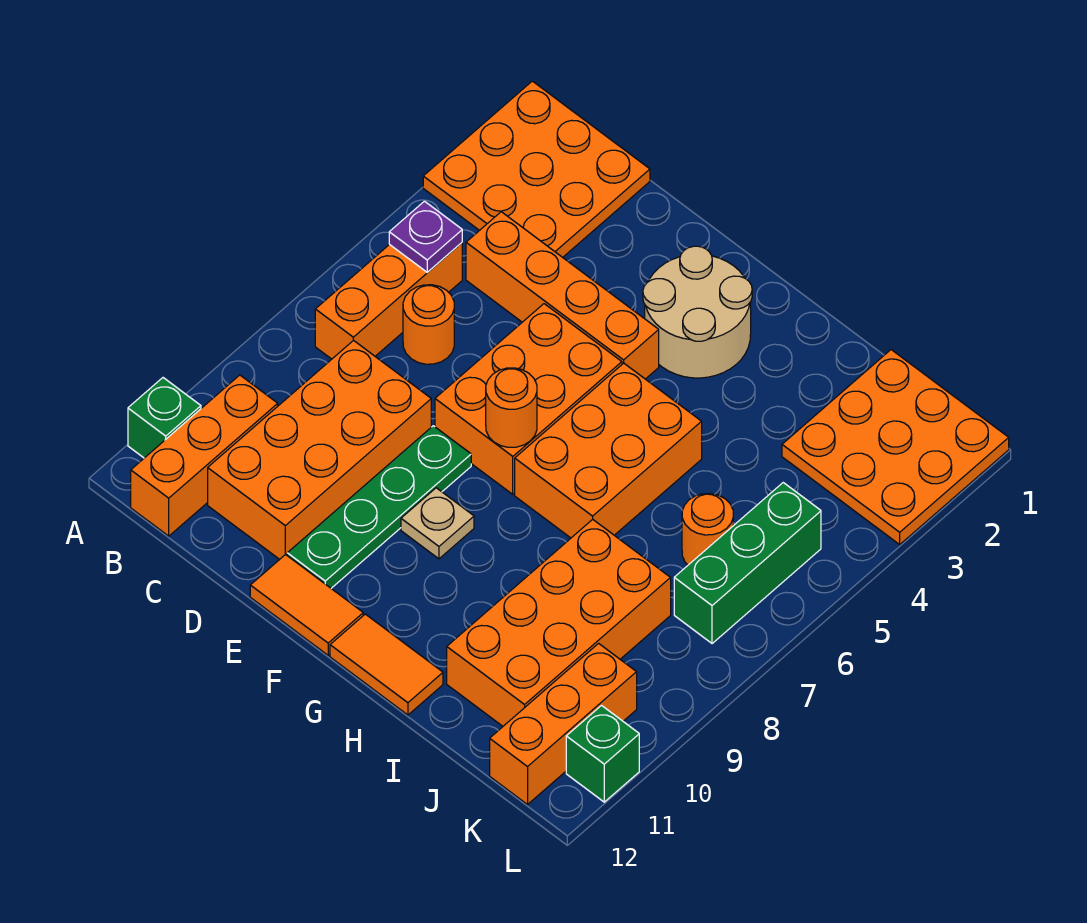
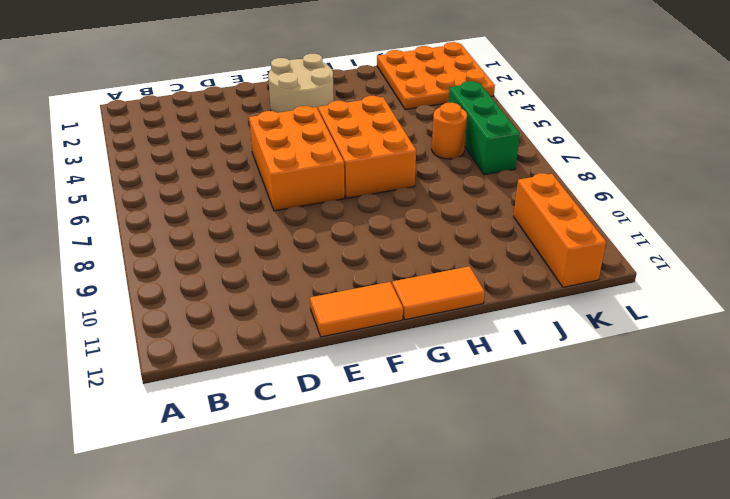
none -> orange 3x3 plate [423,81,650,257]
none -> green 1x1 brick [128,378,201,458]
none -> orange 1x3 brick [315,243,462,359]

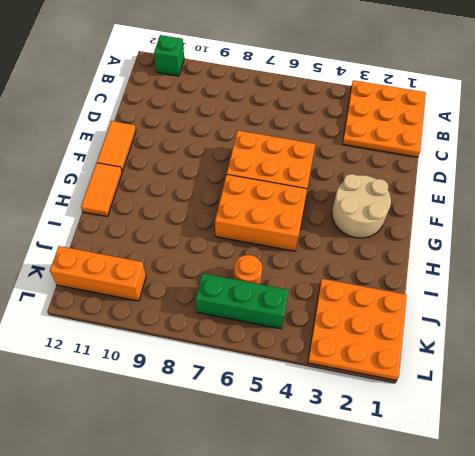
none -> orange 1x3 brick [315,243,462,359]
none -> orange 1x3 brick [131,375,278,536]
none -> orange 1x4 brick [466,212,659,379]

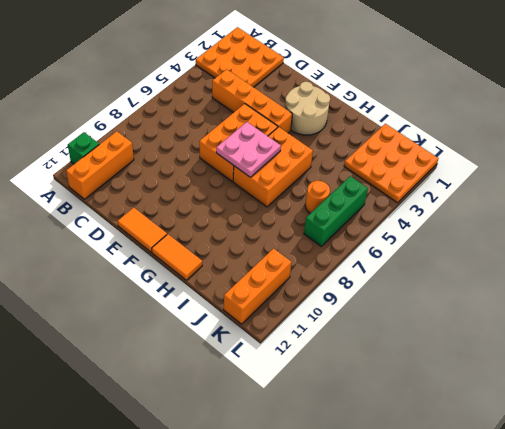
pink 2x2 plate [216,122,281,177] -> orange 1x1 round brick [486,368,537,447]
none -> orange 1x3 brick [315,243,462,359]
none -> orange 1x1 round brick [403,285,454,364]
none -> orange 2x4 brick [208,340,431,559]

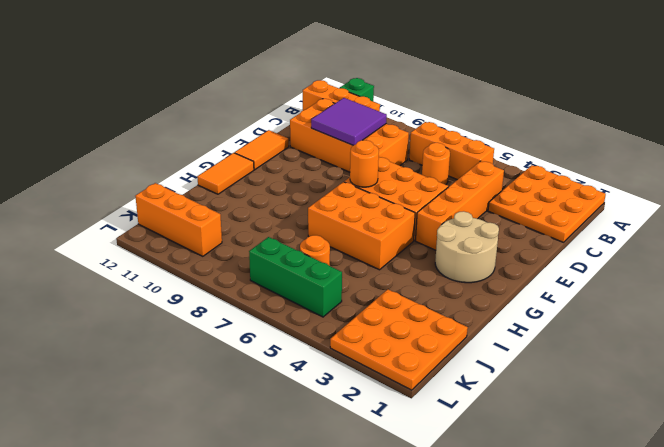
purple 2x2 tile [311,98,387,145] -> none
none -> green 1x4 plate [287,426,471,588]
none -> tan 1x1 plate [401,488,474,559]
none -> orange 2x4 brick [447,519,671,726]

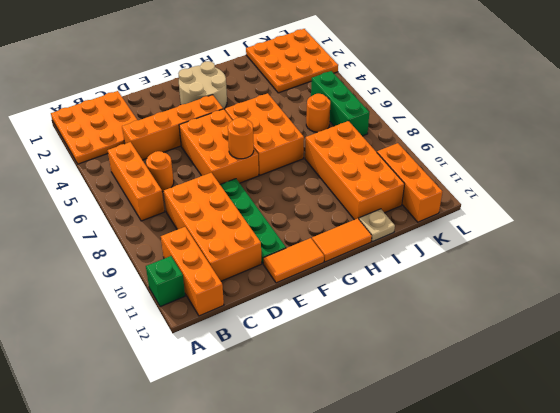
tan 1x1 plate [359,209,395,242] -> tan 1x1 plate moved to [401,488,474,559]
none -> green 1x1 brick [566,706,639,802]
none -> purple 1x1 plate [389,201,462,272]

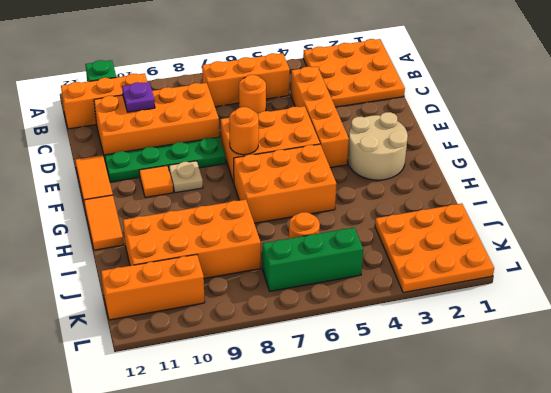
purple 1x1 plate [122,82,155,112] -> purple 1x1 plate moved to [389,201,462,272]
orange 1x1 tile [139,166,173,197] -> none
none -> green 1x1 brick [566,706,639,802]

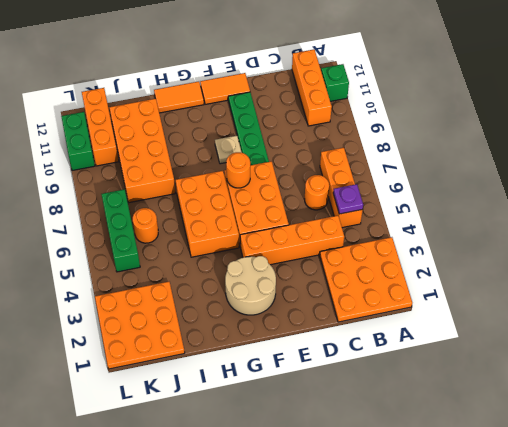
green 1x2 brick [61,112,95,171] -> green 1x1 brick [566,706,639,802]
none -> orange 2x4 brick [208,340,431,559]

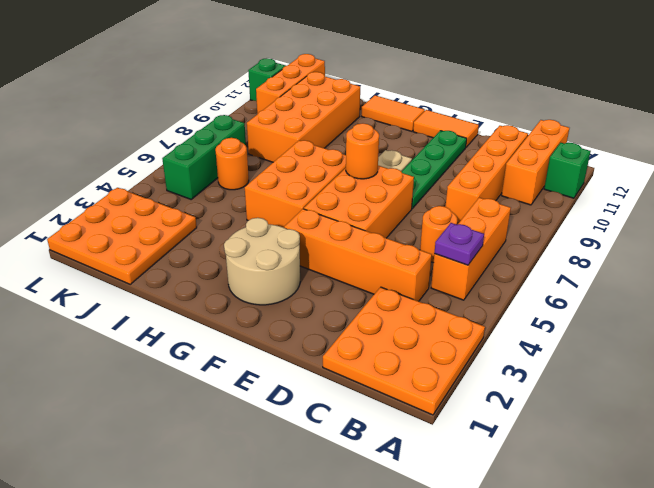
orange 1x4 brick [445,125,528,224] -> orange 2x4 brick [208,340,431,559]

